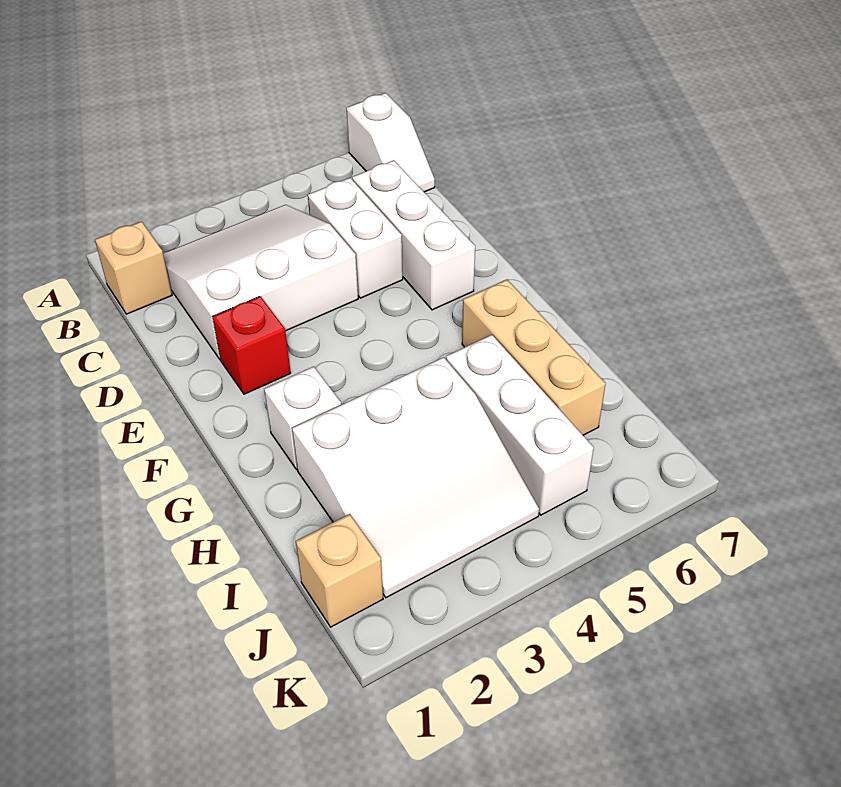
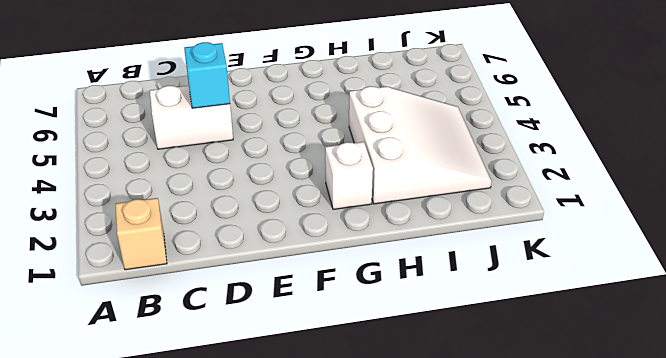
cyan 1x1 brick [184,42,230,108] -> none
none -> white 1x2 slope [346,93,435,192]
none -> white 3x3 slope [163,205,358,359]

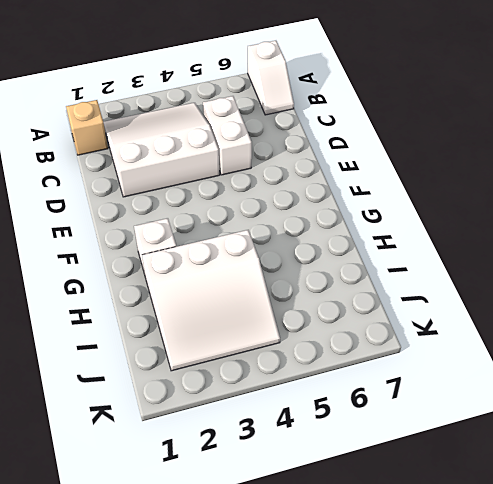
none -> white 1x3 brick [352,160,475,310]
none -> red 1x1 brick [213,296,291,394]

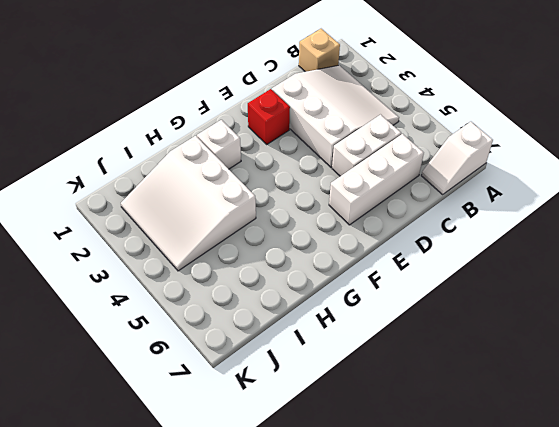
none -> tan 1x3 brick [462,280,606,435]
none -> white 1x3 brick [446,335,594,515]

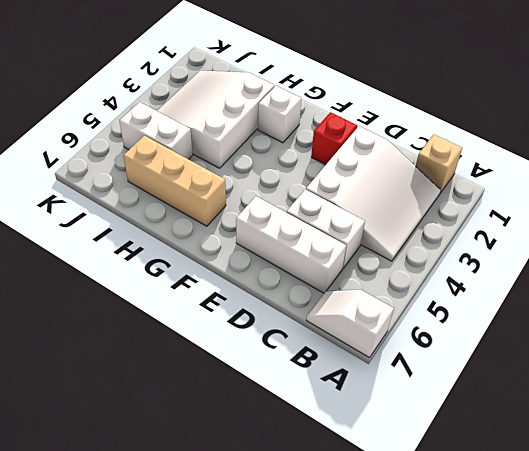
white 1x2 brick [119,102,193,159] -> white 1x3 brick [446,335,594,515]
none -> tan 1x1 brick [296,514,383,627]

